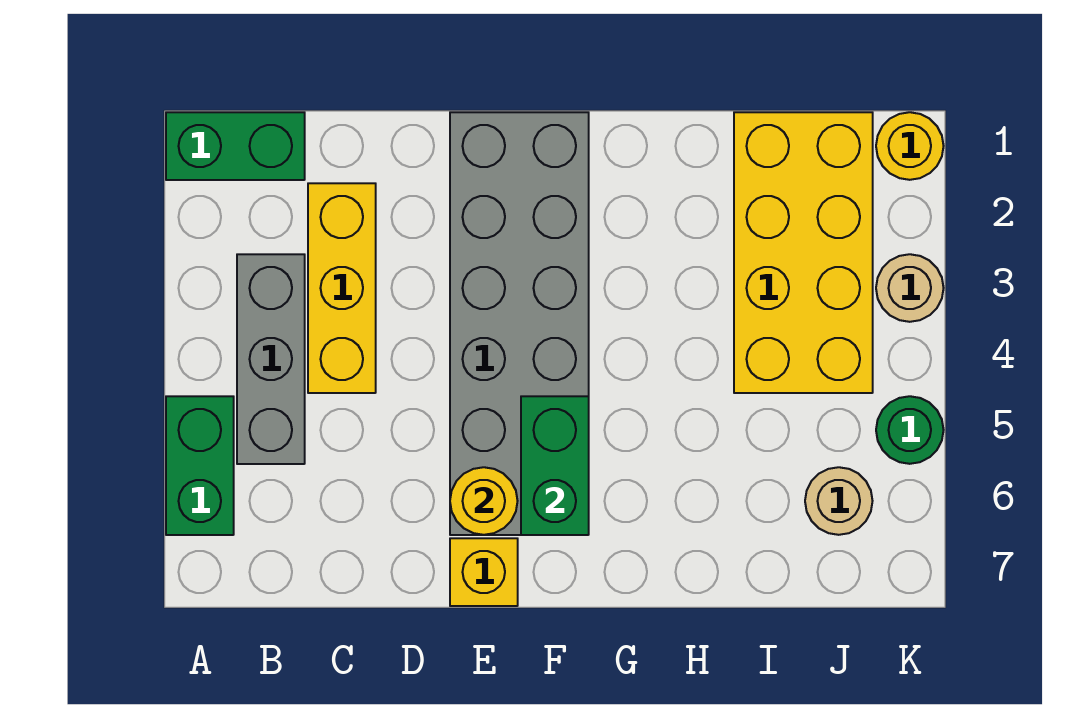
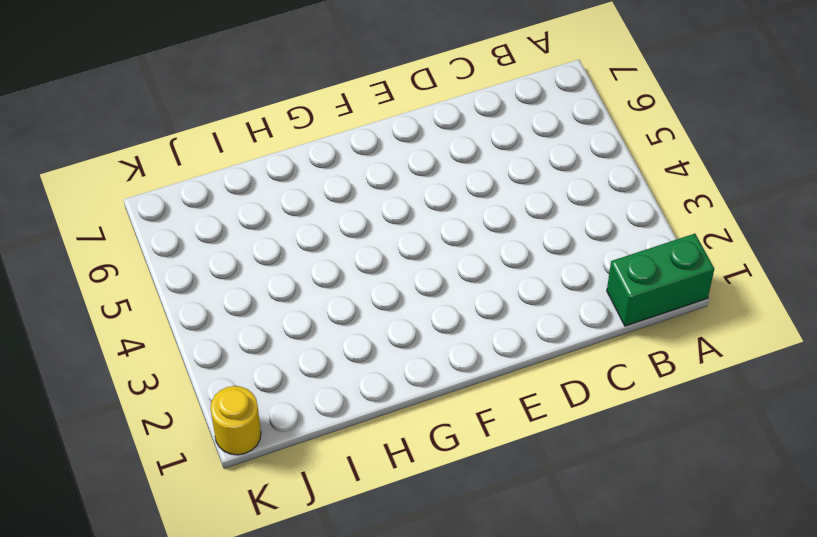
none -> green 1x2 brick [166,396,234,535]
none -> grey 1x3 brick [237,254,305,464]
none -> yellow 1x3 brick [308,183,376,393]

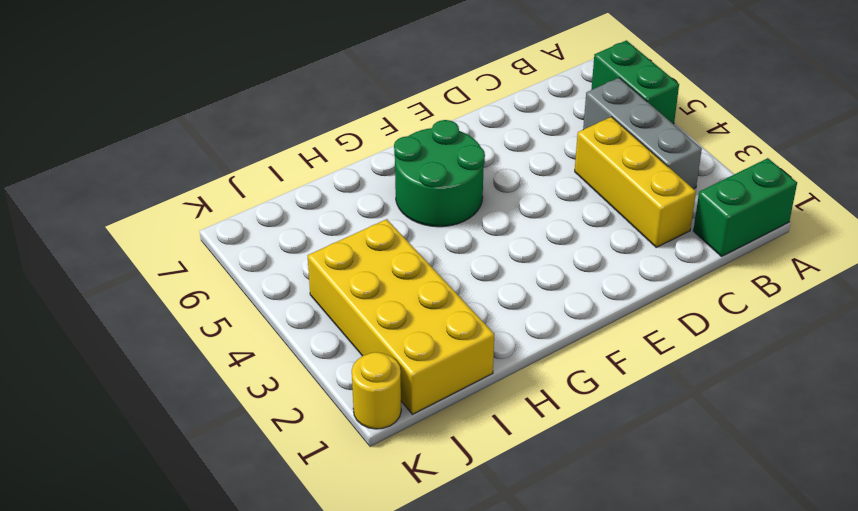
green 2x2 round brick [394,120,485,227] -> grey 2x6 brick [450,112,589,535]
none -> yellow 1x1 brick [450,538,518,606]
none -> tan 1x1 round brick [805,467,872,535]
none -> tan 1x1 round brick [876,254,943,322]

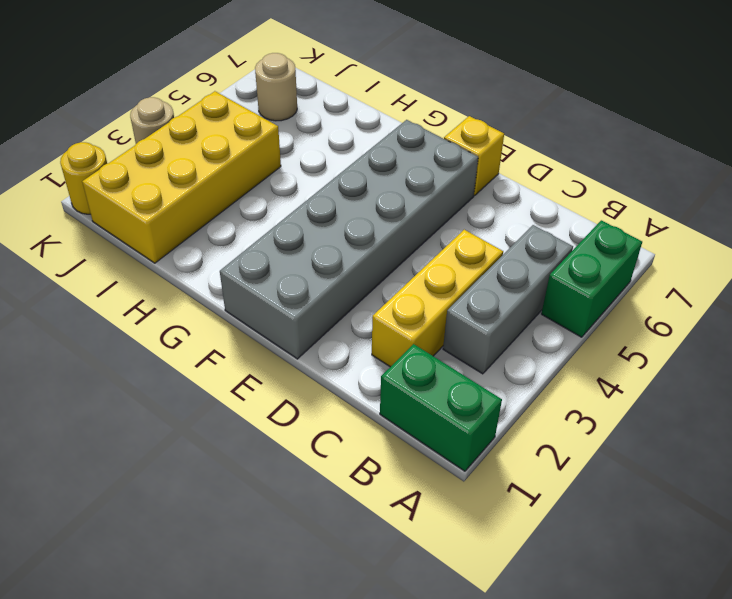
none -> green 1x1 round brick [876,396,943,464]
none -> yellow 1x1 round brick [450,467,517,535]
none -> green 1x2 brick [521,396,589,535]

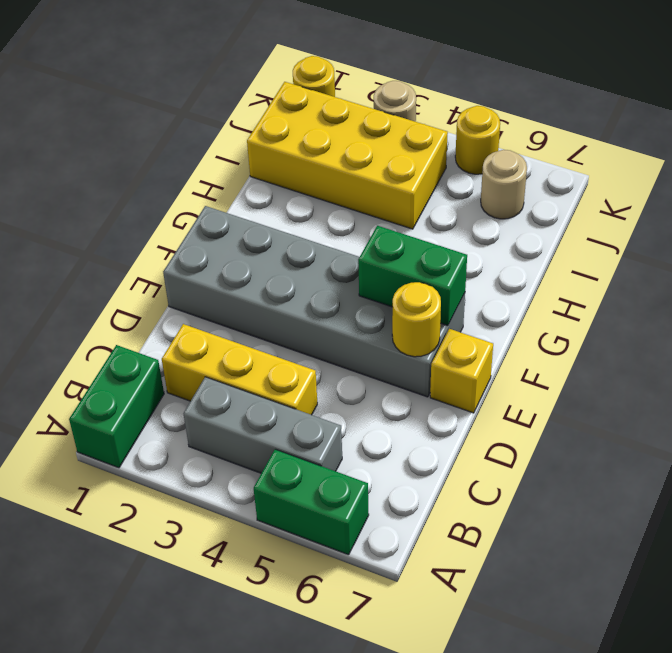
yellow 1x1 round brick [455,106,500,174] -> green 1x1 round brick [876,396,943,464]

